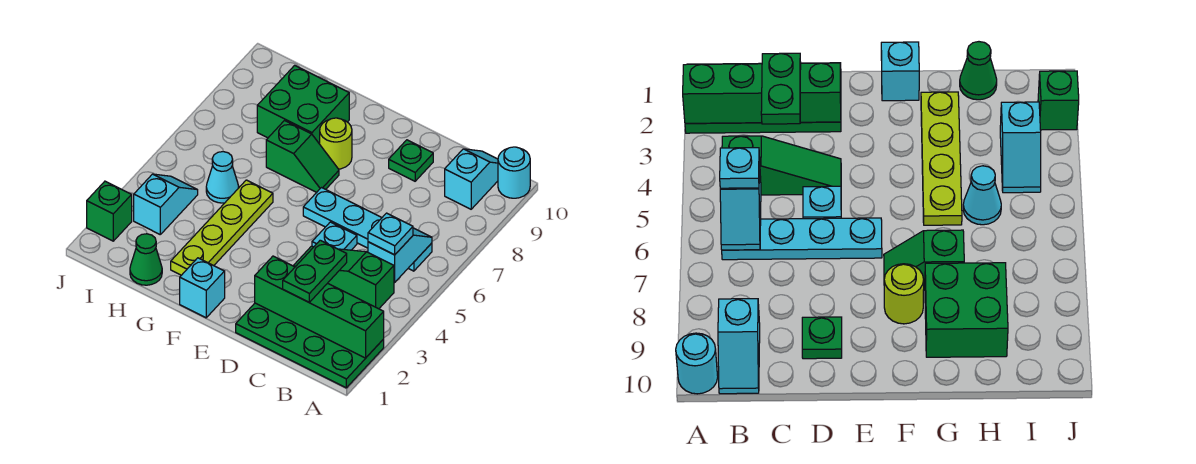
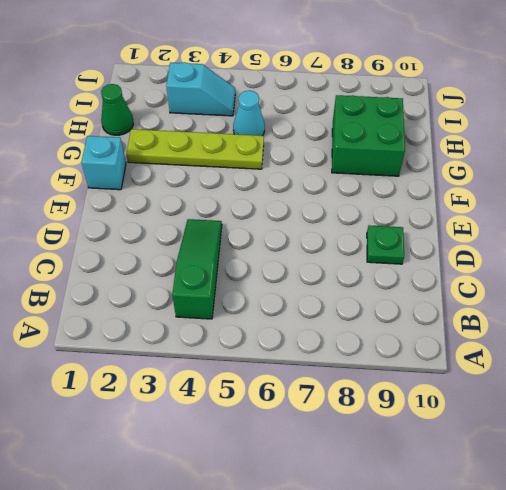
none -> green 2x4 plate [236,303,384,388]
none -> cyan 1x1 round brick [498,147,530,198]
none -> cyan 1x4 plate [303,188,432,271]

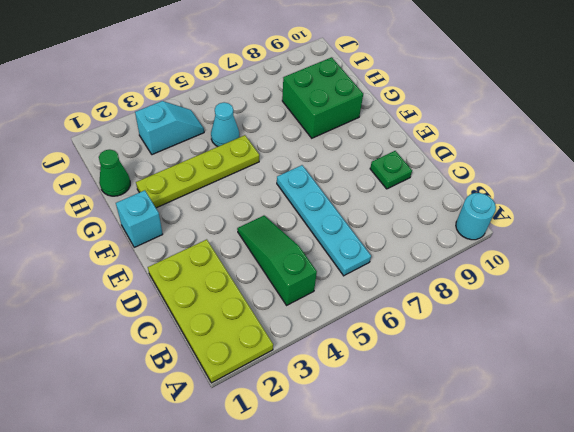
lime 2x4 plate [148,239,273,383] -> green 2x4 plate [236,303,384,388]
none -> cyan 1x2 slope [445,149,498,209]
none -> cyan 1x1 plate [312,222,357,250]
none -> green 1x2 slope [266,121,339,192]

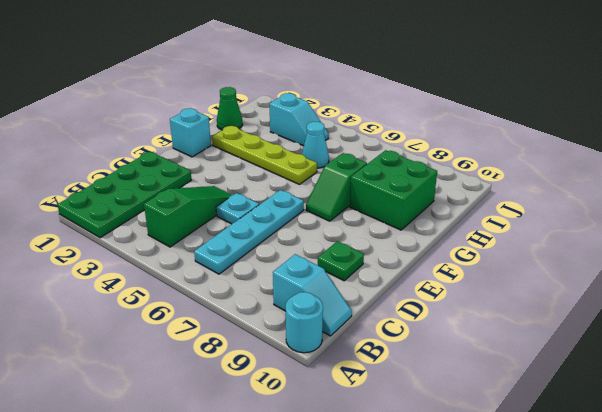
none -> lime 1x1 round brick [320,118,352,169]
none -> green 1x1 brick [87,181,132,241]
none -> green 1x4 brick [255,256,384,358]

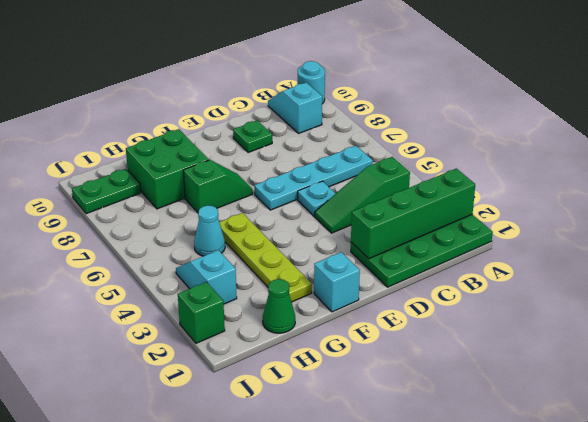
green 1x2 plate [72,169,141,214] -> green 1x2 plate turned to [283,240,347,302]
none -> lime 1x1 round brick [320,118,352,169]
none -> cyan 1x2 slope [368,228,432,282]
none -> cyan 1x1 plate [368,213,413,255]

